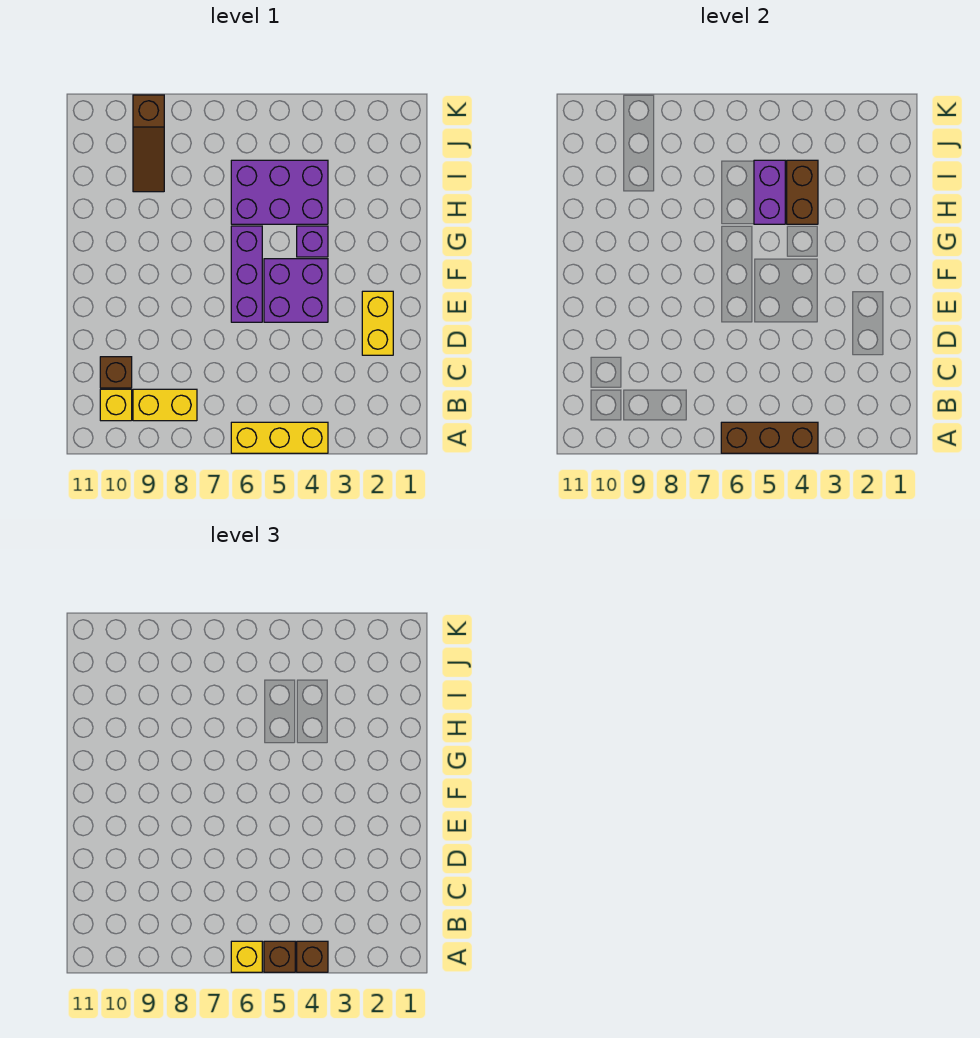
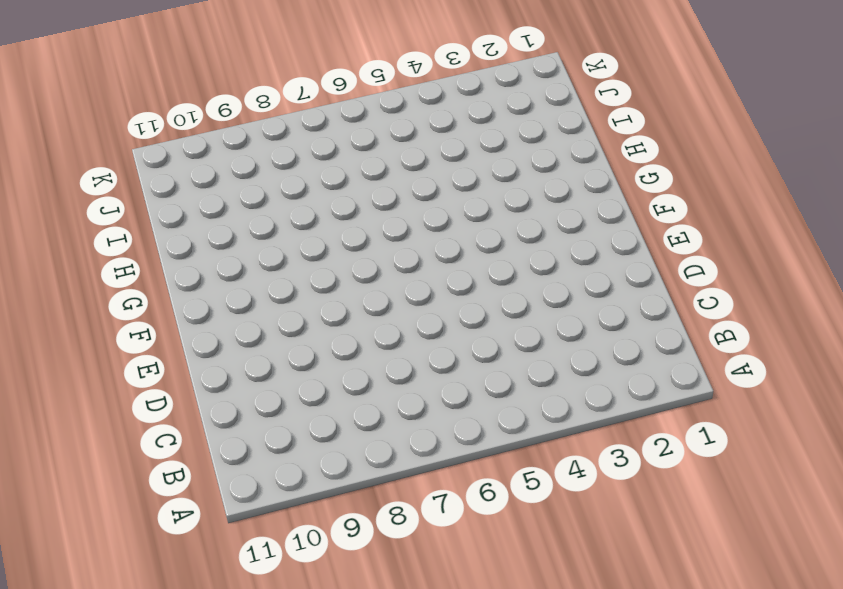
none -> yellow 1x3 brick [231,422,328,453]
none -> yellow 1x2 brick [133,389,197,421]
none -> yellow 1x1 brick [100,389,132,421]

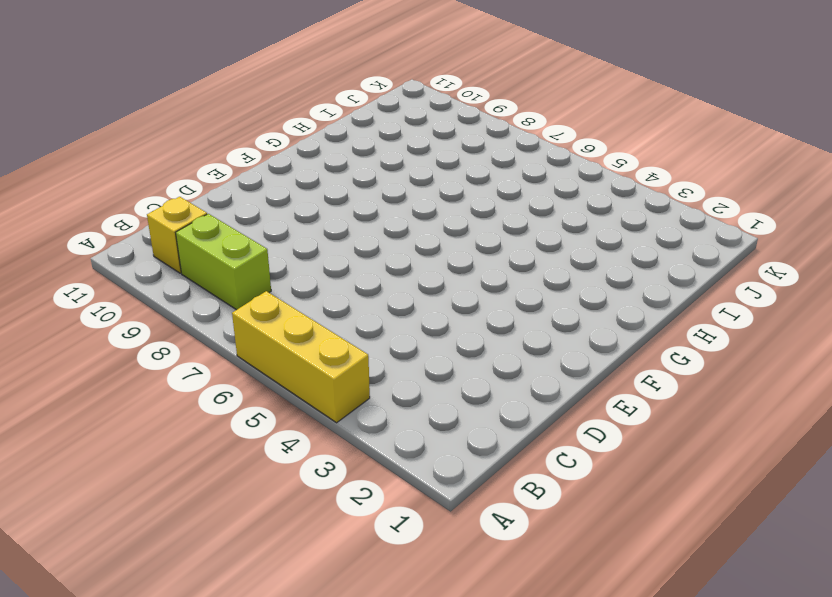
lime 1x2 brick [176,214,271,310] -> yellow 1x2 brick [133,389,197,421]
none -> brown 1x1 brick [100,357,132,388]
none -> yellow 1x2 brick [362,291,393,355]
none -> purple 2x2 brick [264,259,328,322]

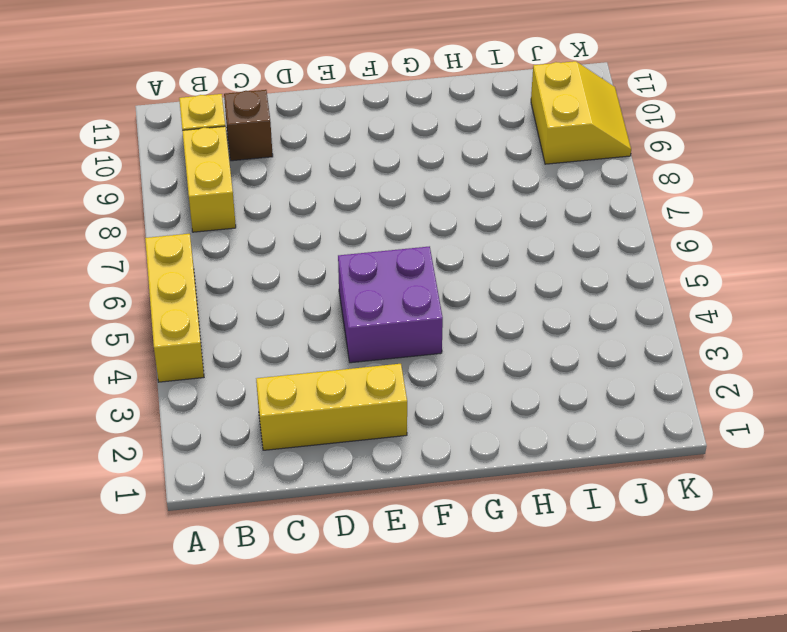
yellow 1x3 brick [256,364,407,450] -> yellow 1x2 brick [362,291,393,355]
yellow 2x2 slope [531,61,631,164] -> brown 1x3 slope [133,95,164,192]
none -> purple 1x3 brick [231,226,262,322]
none -> purple 1x1 brick [297,226,328,257]
none -> purple 2x3 brick [231,160,328,224]

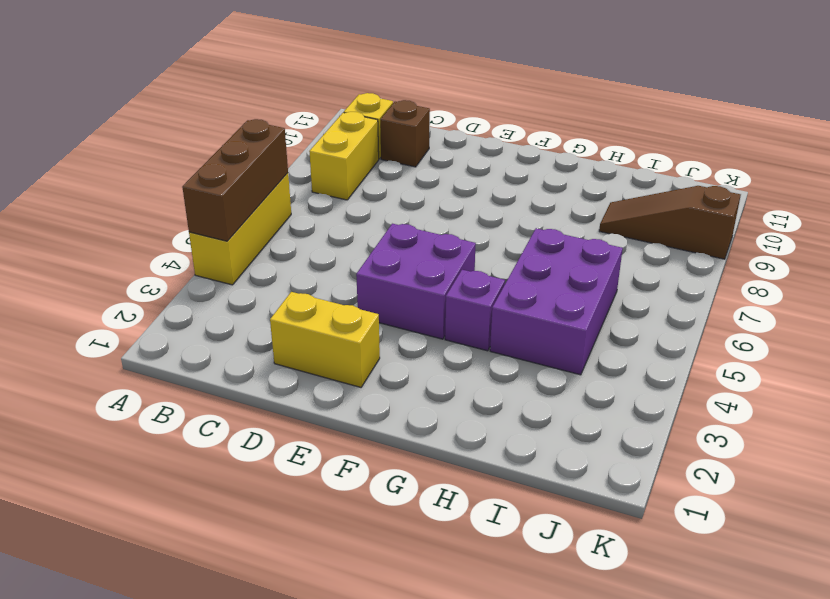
none -> purple 1x3 brick [231,226,262,322]
none -> brown 1x2 brick [787,160,818,224]
none -> purple 1x2 brick [754,160,785,224]

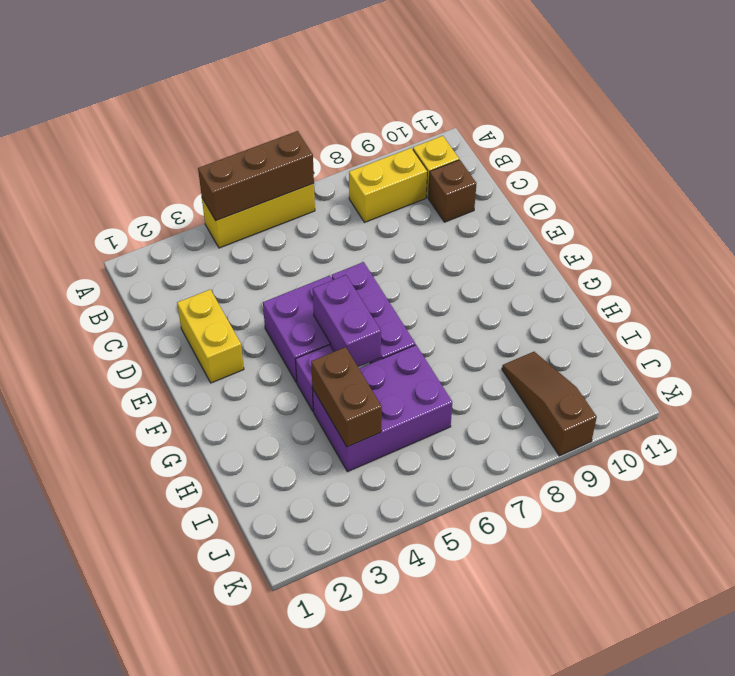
purple 1x2 brick [313,275,381,367] -> purple 1x2 brick moved to [754,160,785,224]
none -> brown 1x1 brick [297,941,328,972]
none -> brown 1x1 brick [264,941,295,972]
none -> yellow 1x1 brick [231,941,262,972]

